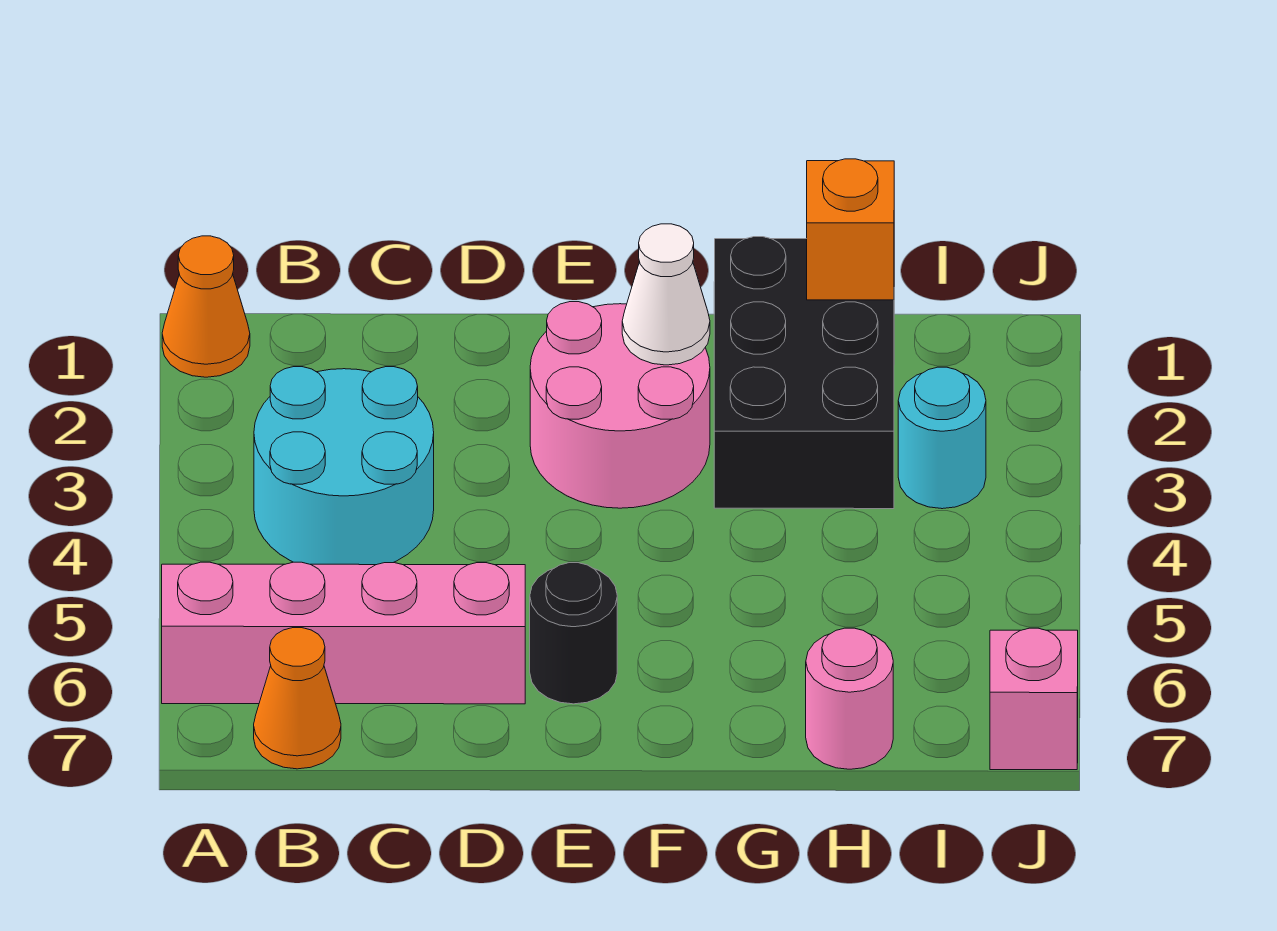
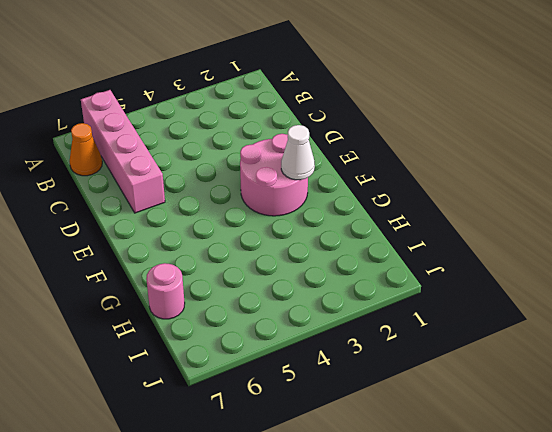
none -> orange 1x1 cone [162,236,250,377]
none -> cyan 2x2 round brick [254,367,434,565]
none -> black 1x1 round brick [530,563,617,704]

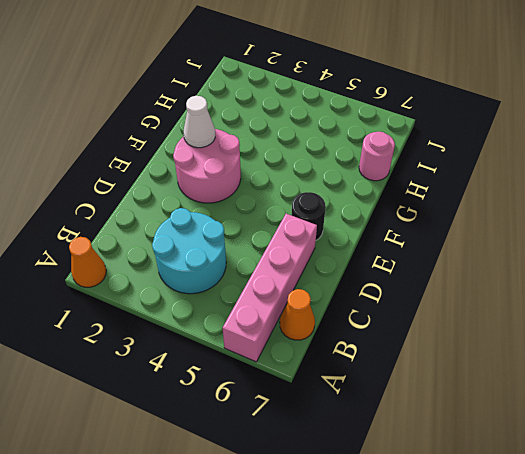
none -> black 2x3 brick [714,237,894,509]
none -> cyan 1x1 round brick [898,367,986,509]
none -> pink 1x1 brick [990,628,1078,770]

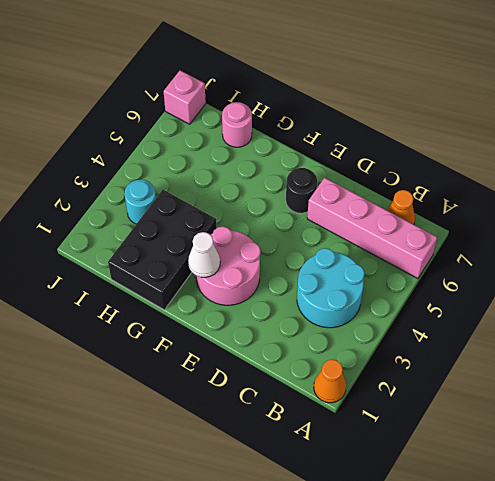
none -> orange 1x1 brick [807,159,894,300]

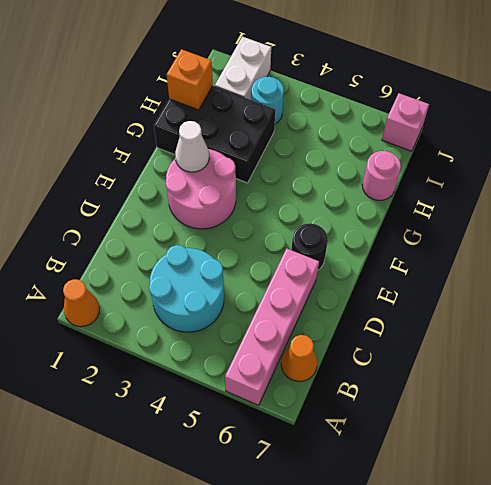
white 1x2 brick [215,37,271,100] -> none

